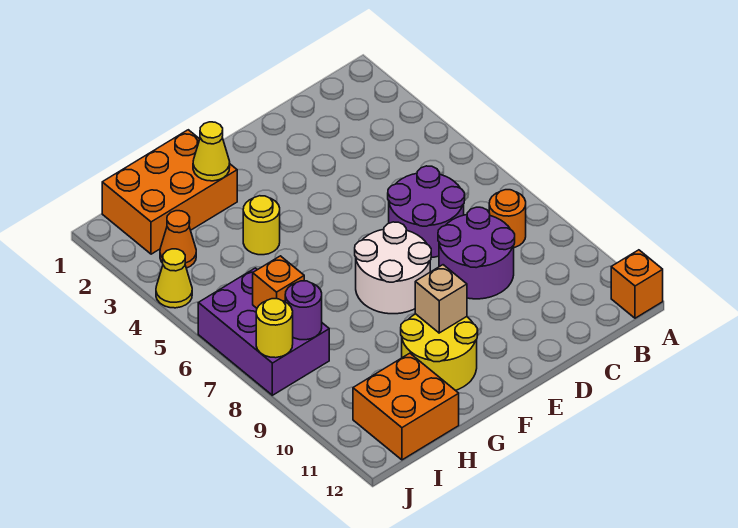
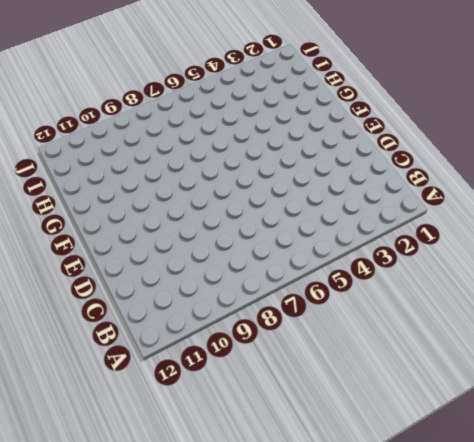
none -> orange 1x1 brick [611,250,663,318]
none -> orange 1x1 round brick [489,190,526,248]
none -> purple 2x2 round brick [388,166,465,257]

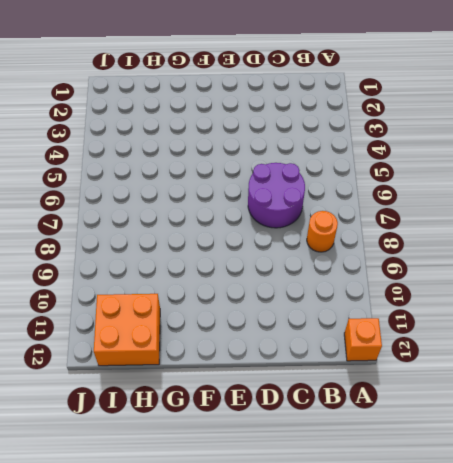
none -> purple 2x2 round brick [438,207,515,299]
none -> white 2x2 round brick [355,222,431,314]
none -> yellow 2x2 round brick [401,314,478,391]

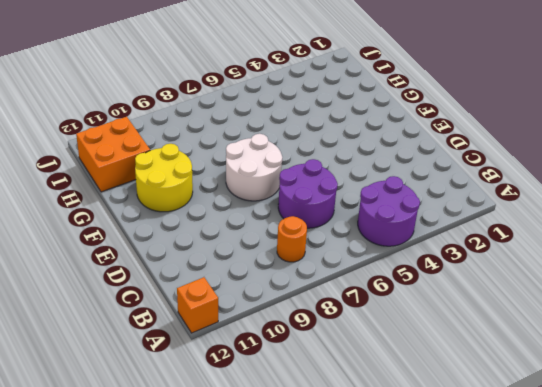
purple 2x2 round brick [358,176,420,246] -> purple 2x2 round brick moved to [438,207,515,299]
none -> orange 2x3 brick [102,130,237,254]
none -> yellow 1x1 round brick [243,196,280,255]
none -> orange 1x1 cone [160,211,196,268]

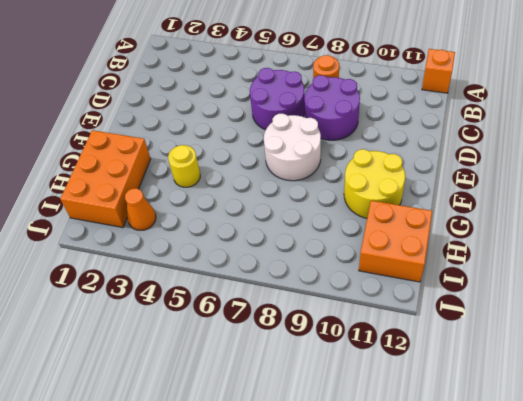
none -> purple 2x3 brick [198,268,329,395]
none -> yellow 1x1 cone [156,249,192,308]
none -> tan 1x1 brick [415,265,467,333]

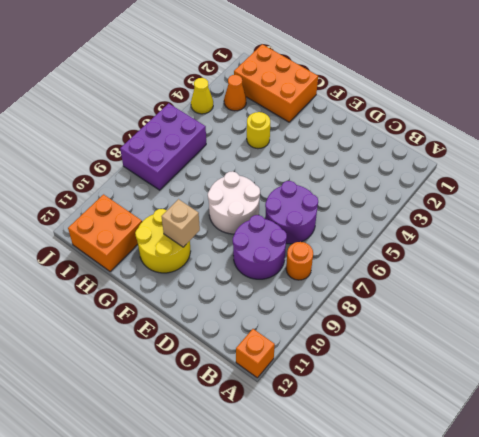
none -> yellow 1x1 cone [193,122,230,181]
none -> orange 1x1 brick [253,256,304,308]
none -> purple 1x1 round brick [285,281,322,340]

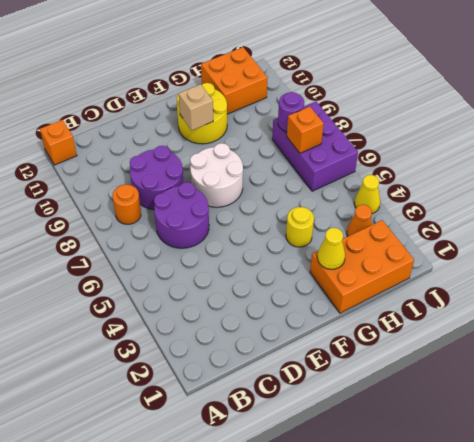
none -> yellow 1x1 round brick [256,299,293,358]

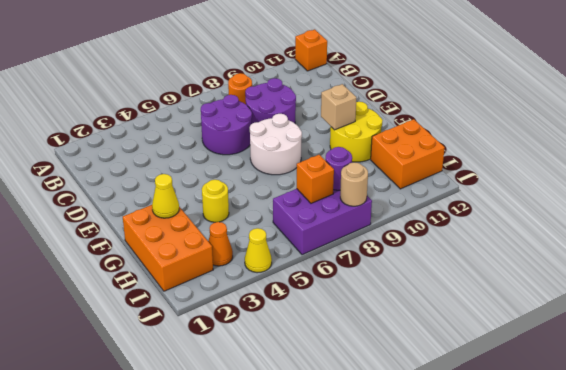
tan 1x1 round brick [340,162,368,206] -> yellow 1x1 round brick [256,299,293,358]

